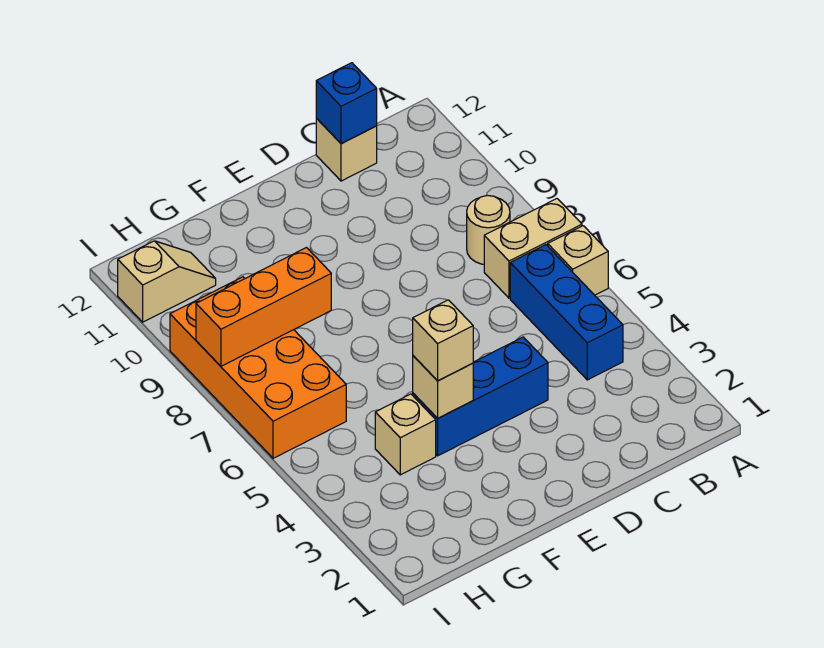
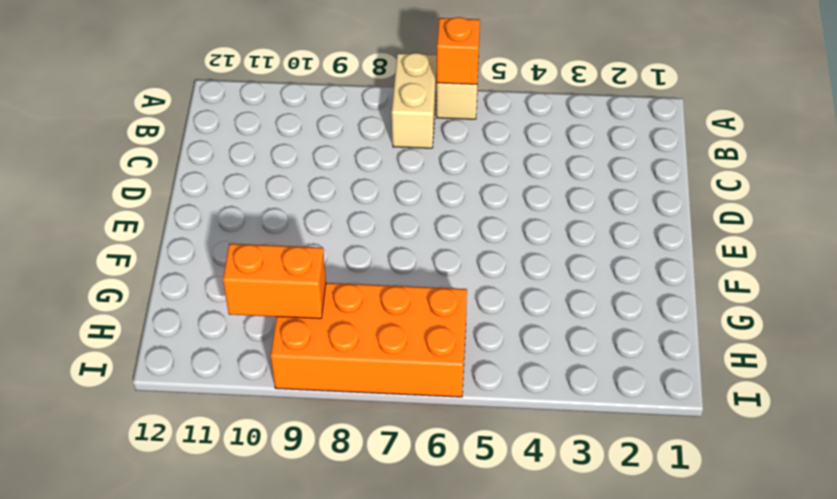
orange 1x1 brick [437,17,480,84] -> none
orange 1x2 brick [223,244,326,319] -> none
none -> blue 1x3 brick [510,245,623,380]
none -> tan 1x1 round brick [467,195,510,264]
none -> tan 1x1 brick [316,118,377,181]

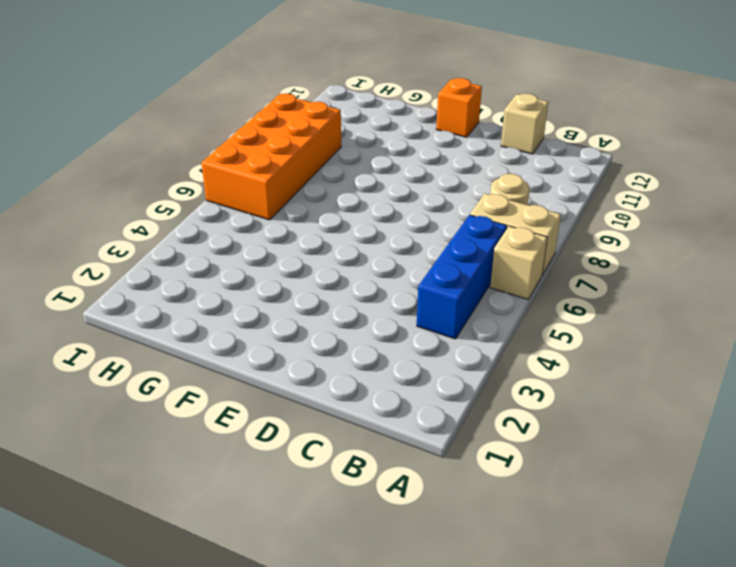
orange 1x1 brick [436,78,482,137] -> none
none -> blue 1x3 brick [413,337,548,456]
none -> tan 1x1 brick [375,394,436,475]
none -> tan 1x2 slope [118,241,216,322]

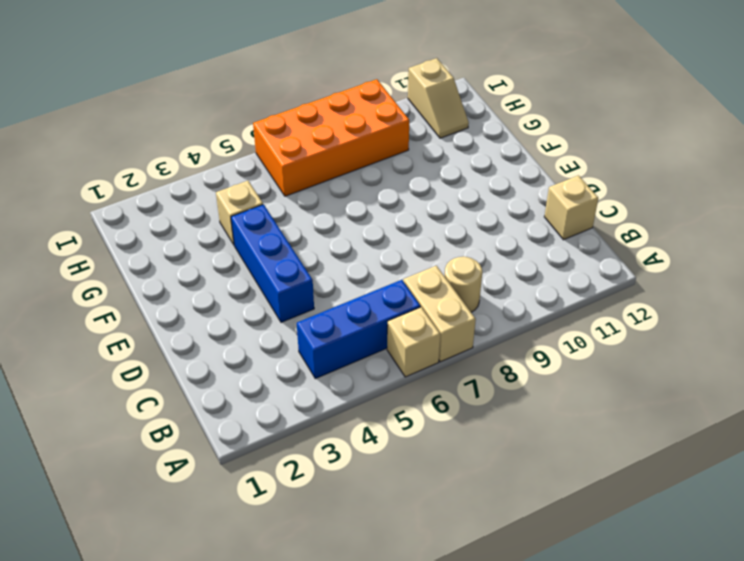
none -> blue 1x1 brick [316,63,377,143]
none -> tan 1x1 brick [413,356,473,418]
none -> orange 1x3 brick [196,248,331,366]

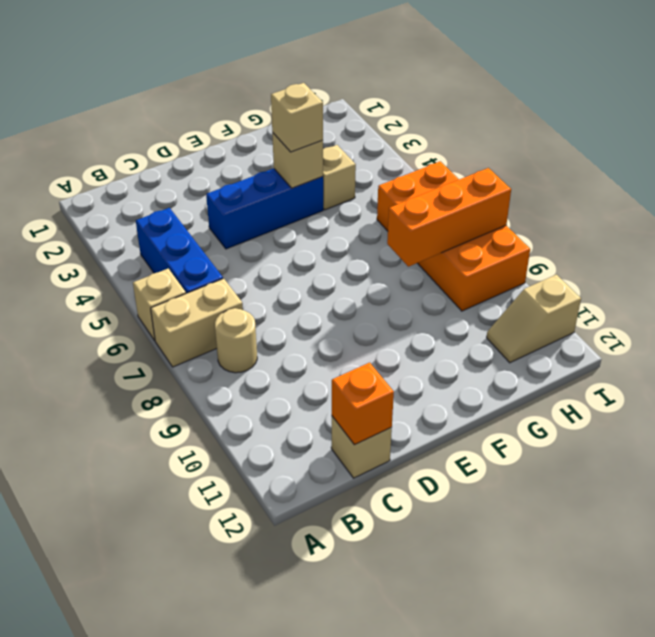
orange 1x1 brick [332,363,394,445] -> blue 1x1 brick [316,63,377,143]

